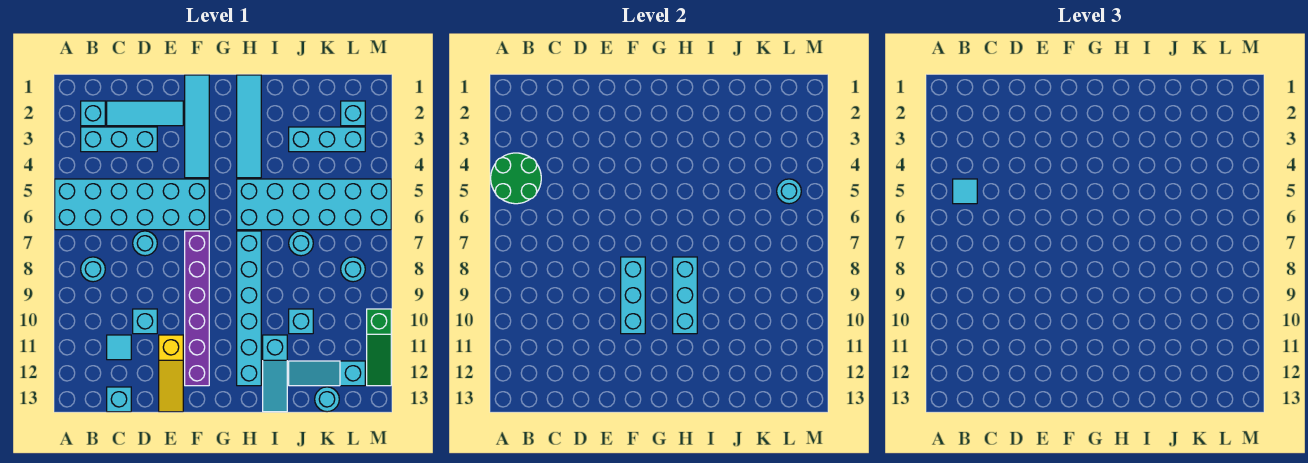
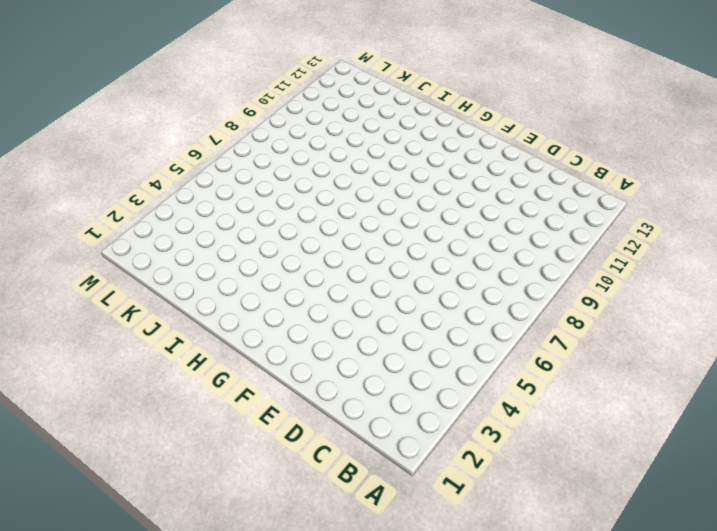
none -> cyan 2x6 brick [55,179,209,230]
none -> cyan 1x1 brick [81,101,105,126]
none -> cyan 1x3 brick [81,127,157,152]

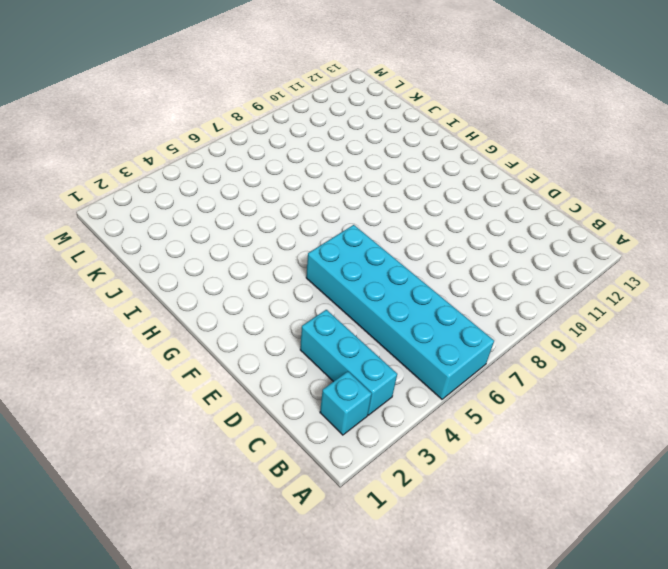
none -> cyan 1x1 round brick [81,257,105,282]
none -> cyan 1x3 tile [107,101,183,126]
none -> cyan 1x1 tile [107,335,131,360]

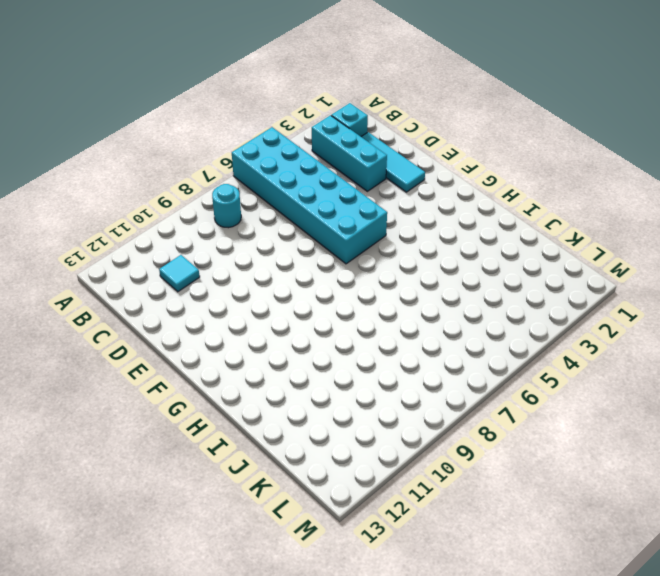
none -> cyan 1x1 brick [107,387,131,412]
none -> cyan 1x1 round brick [133,231,157,256]
none -> cyan 1x1 brick [133,309,157,334]

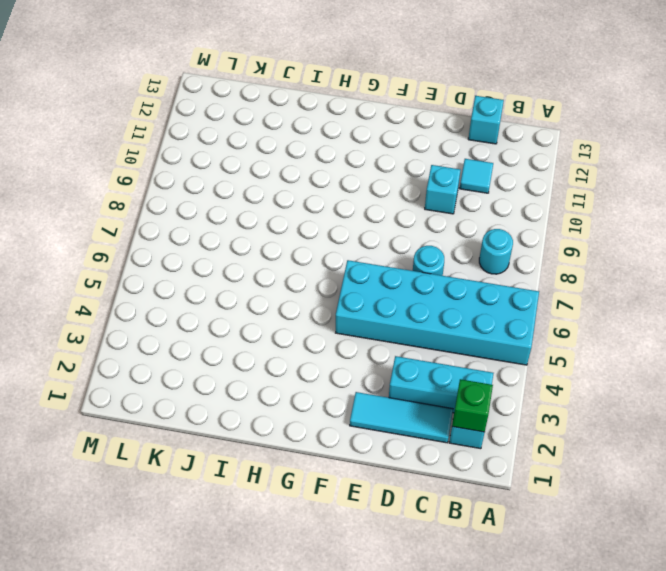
green 1x1 brick [452,379,493,432] -> none
none -> yellow 1x3 slope [159,335,183,412]
none -> cyan 1x4 tile [185,75,209,178]
none -> purple 1x6 brick [185,231,209,386]

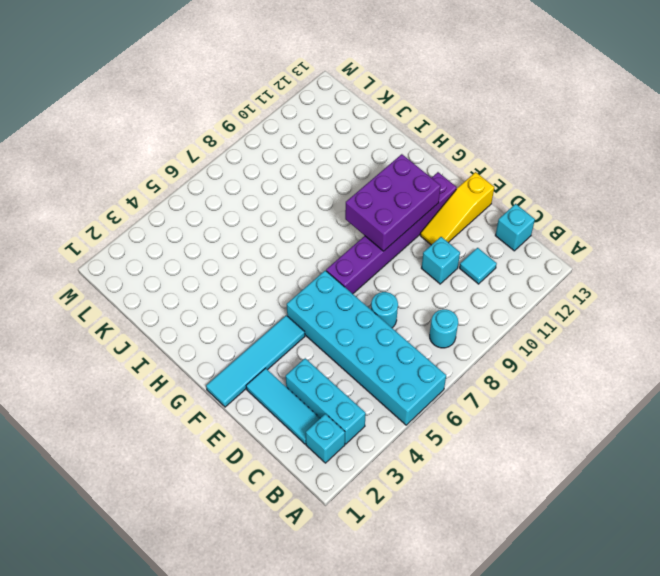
yellow 1x3 slope [420,172,494,245] -> yellow 1x3 slope turned to [159,335,183,412]
purple 2x3 brick [345,154,441,251] -> cyan 1x3 brick [621,257,645,334]
none -> cyan 1x4 tile [237,75,261,178]
none -> cyan 2x6 brick [237,179,391,230]
none -> cyan 1x6 brick [237,231,261,386]

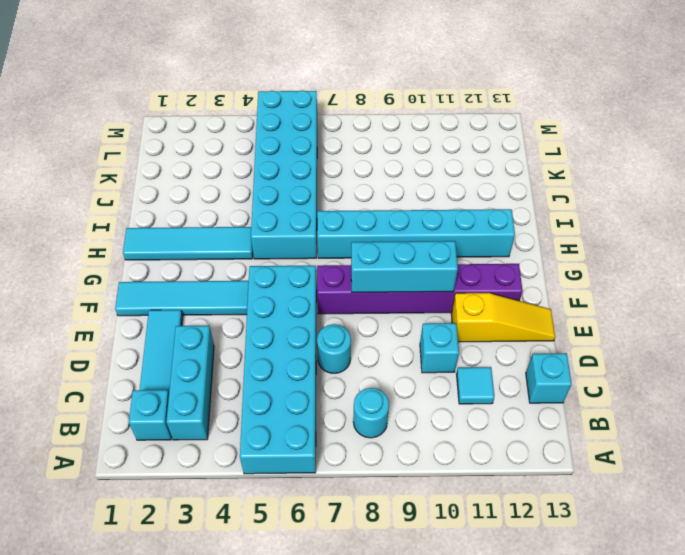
none -> cyan 1x3 slope [263,335,287,412]
none -> cyan 1x3 brick [289,127,365,152]
none -> cyan 1x1 round brick [289,231,313,256]

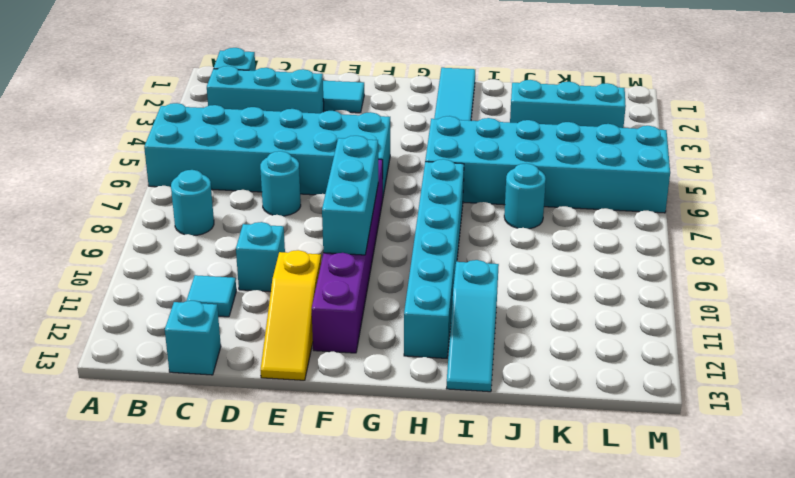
none -> cyan 1x4 tile [185,75,209,178]
none -> cyan 1x1 brick [289,309,313,334]
none -> cyan 1x3 slope [289,361,365,386]

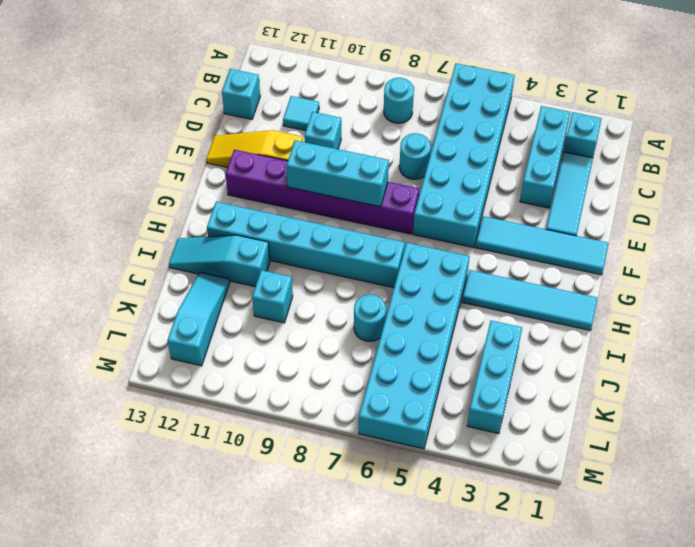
none -> cyan 1x1 round brick [315,387,339,412]
none -> cyan 1x1 brick [341,101,365,126]
none -> cyan 1x1 round brick [341,257,365,282]

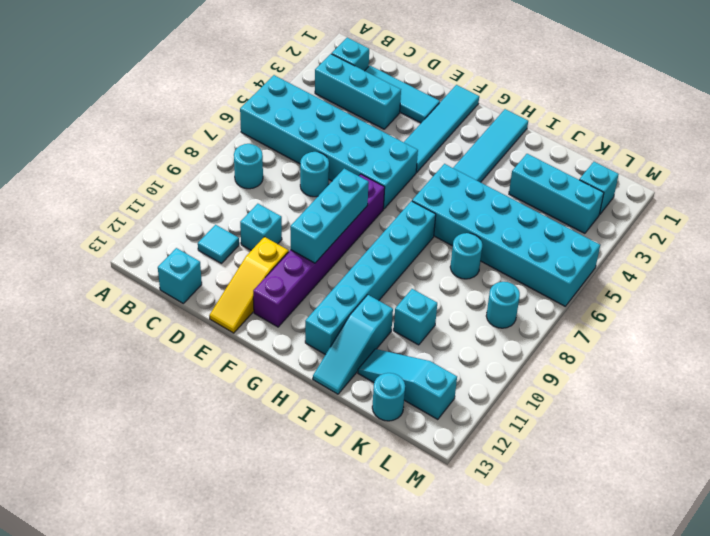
none -> green 1x3 slope [367,309,391,386]
none -> green 2x2 round brick [491,153,541,204]
none -> cyan 1x3 brick [673,257,697,334]

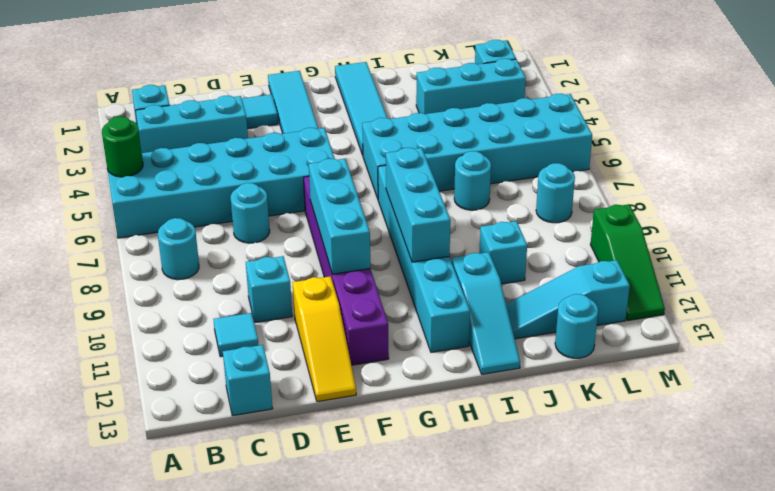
green 1x1 round brick [102,117,143,177] -> green 2x2 round brick [491,153,541,204]
none -> cyan 1x1 round brick [777,179,801,204]
none -> cyan 1x1 tile [953,179,977,204]

